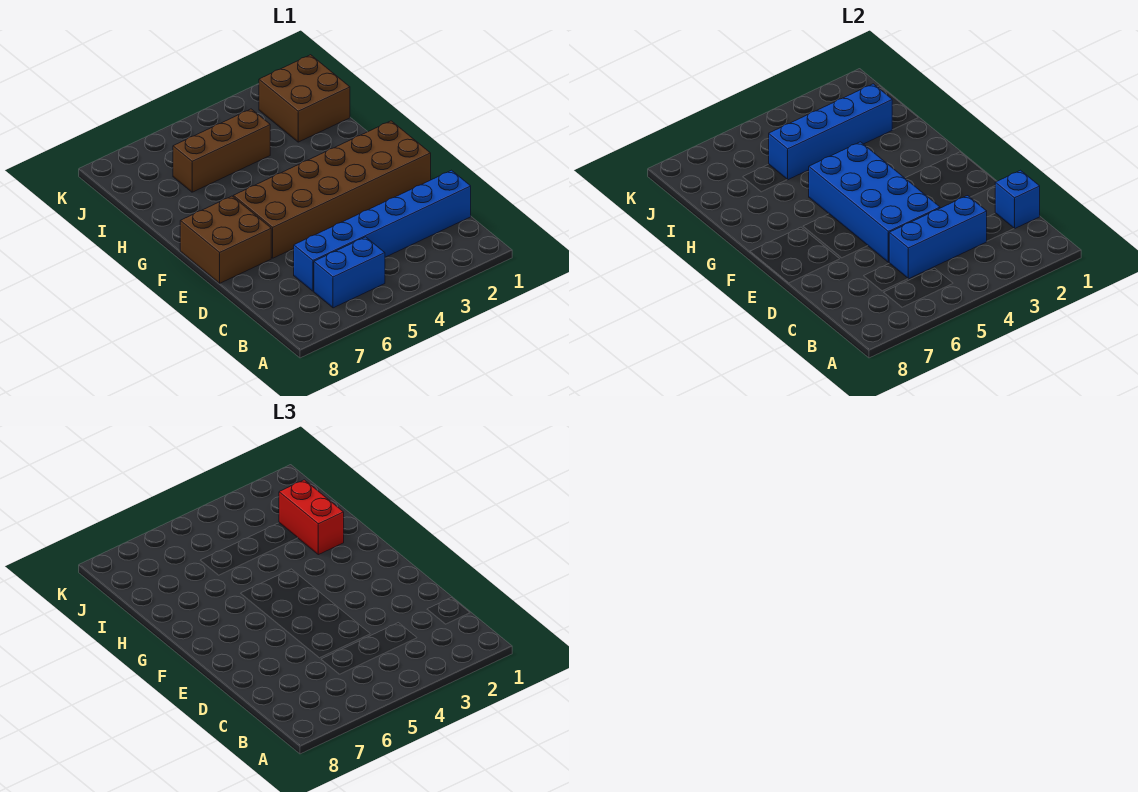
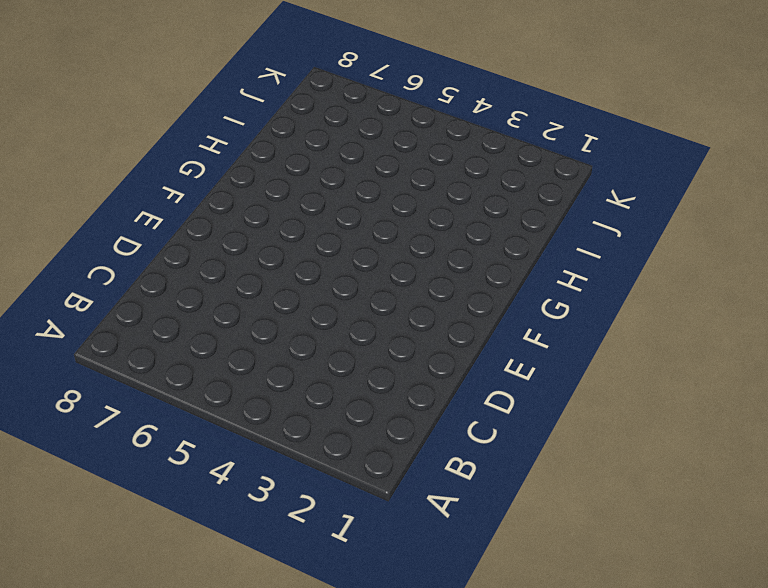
none -> blue 1x2 brick [314,237,385,308]
none -> blue 1x6 brick [294,170,471,291]

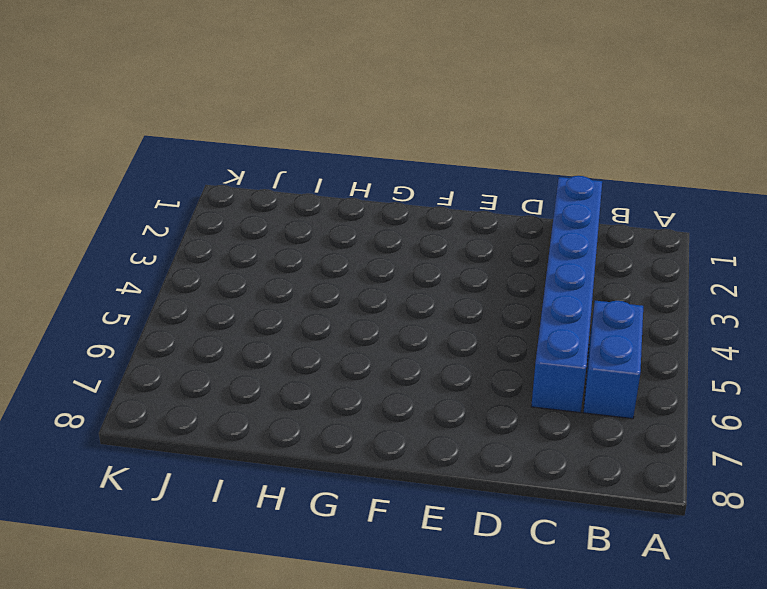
none -> brown 2x6 brick [233,121,431,258]
none -> brown 2x2 brick [180,196,271,283]

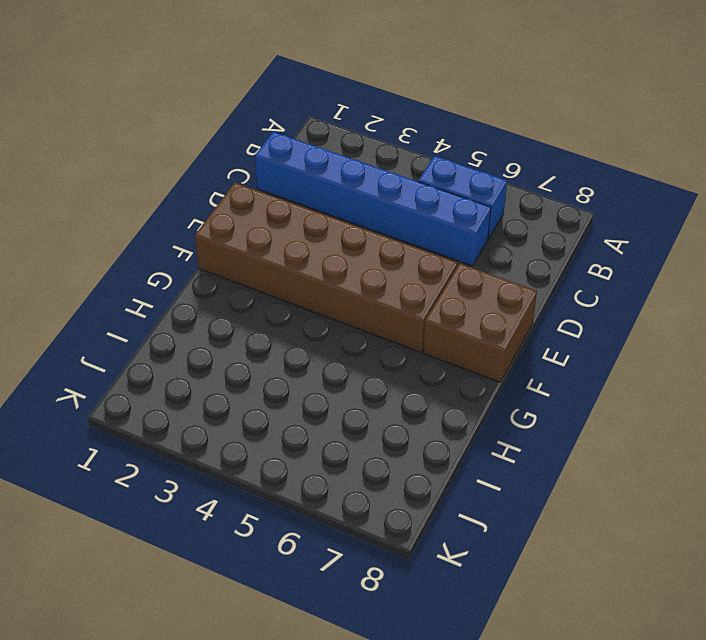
none -> brown 2x2 brick [259,55,350,142]
none -> brown 1x3 brick [173,109,270,192]

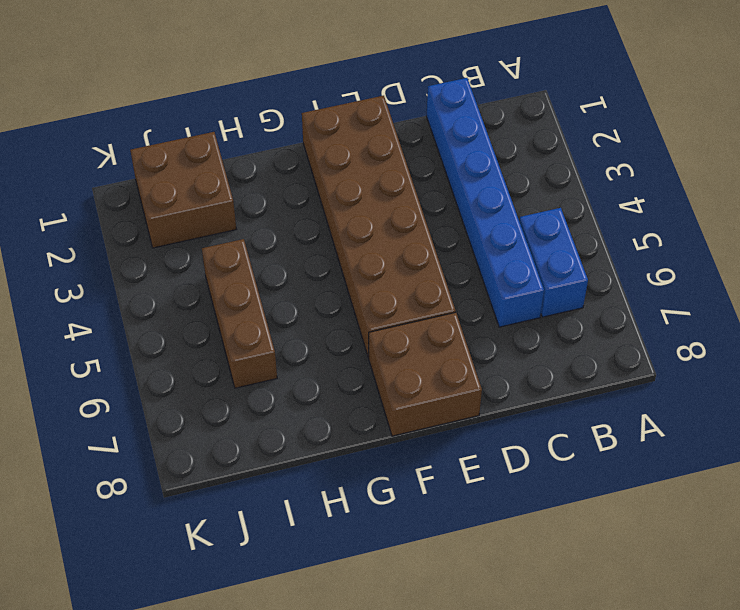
none -> blue 1x1 brick [995,170,1040,229]
none -> blue 1x3 brick [889,196,987,279]

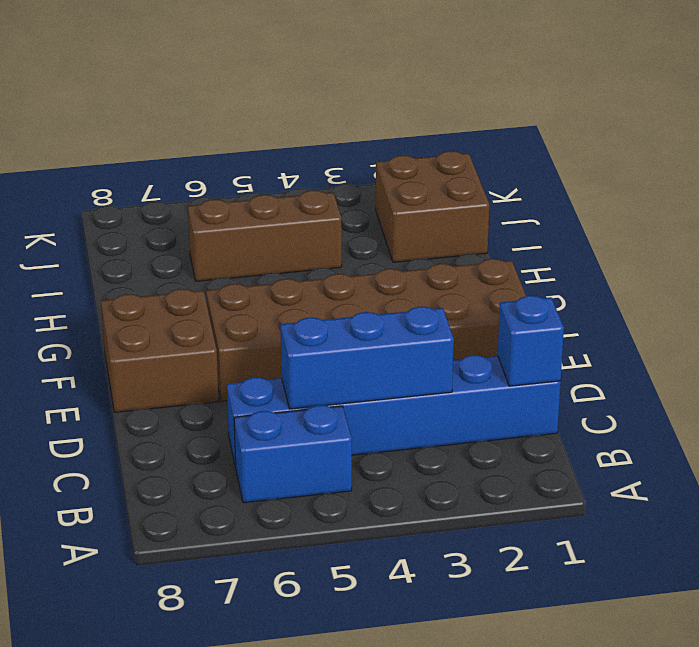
none -> blue 2x4 brick [809,142,940,262]
none -> blue 1x4 brick [769,84,892,180]

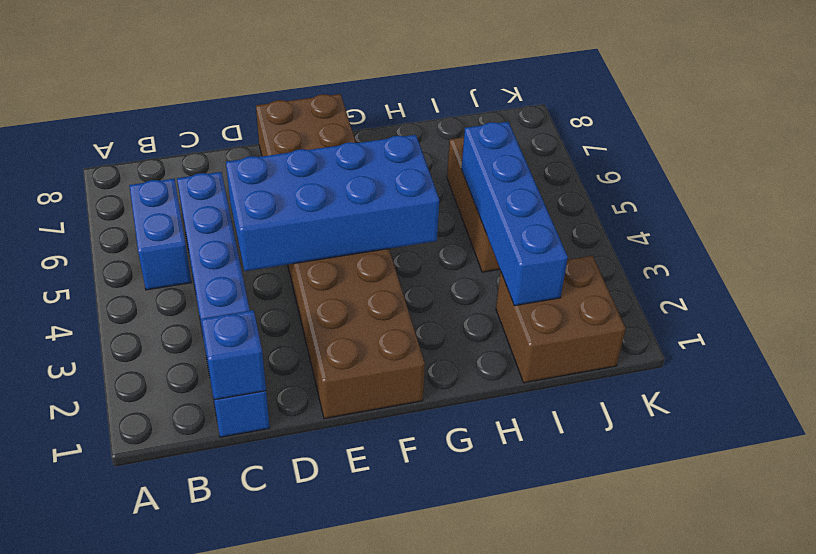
none -> blue 1x3 brick [889,196,987,279]
none -> red 1x2 brick [279,480,344,555]

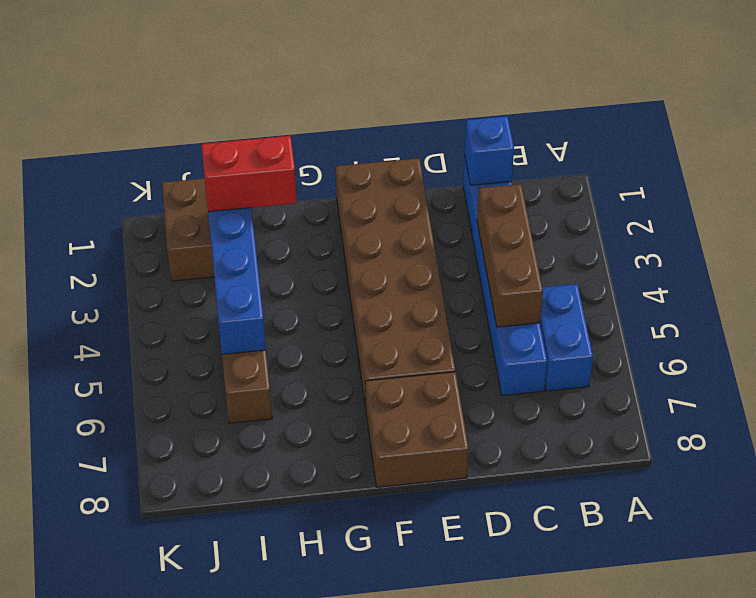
brown 1x3 brick [477,184,543,327] -> blue 1x3 brick [889,196,987,279]
none -> blue 2x4 brick [809,142,940,262]

